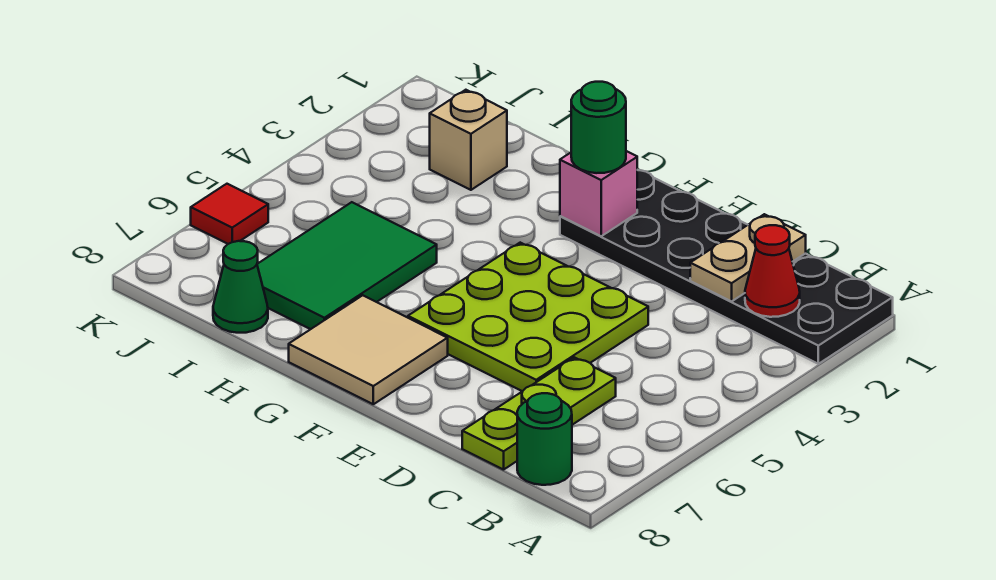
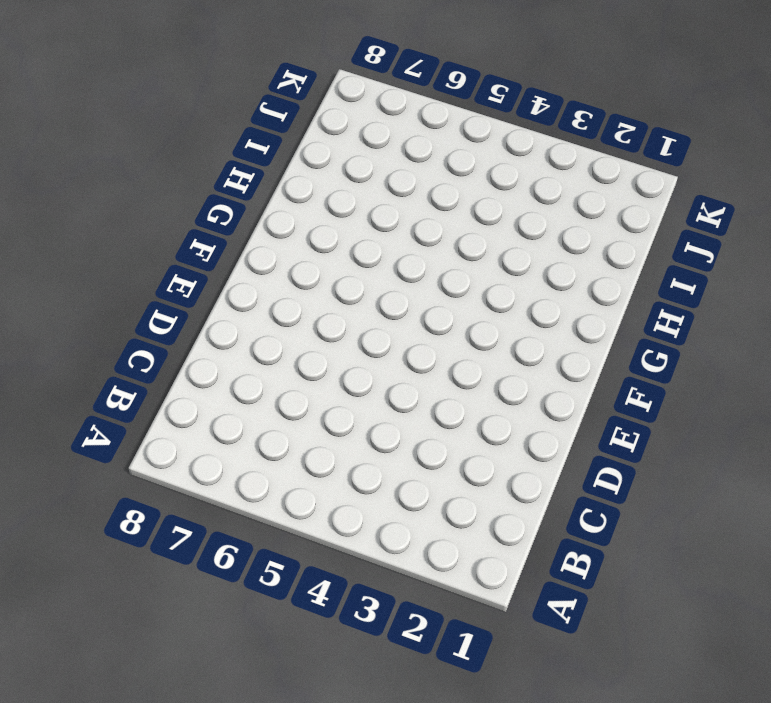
none -> black 2x6 plate [560,170,893,364]
none -> green 1x1 round brick [517,393,572,485]
none -> lime 1x3 plate [462,358,616,470]

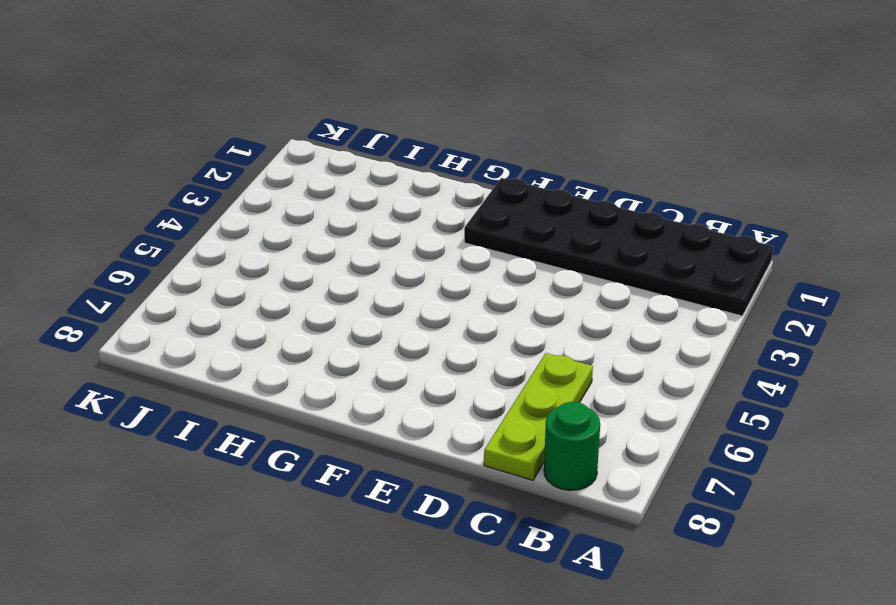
none -> lime 3x3 plate [408,243,648,391]
none -> tan 2x2 tile [289,295,448,404]
none -> green 2x3 tile [257,202,437,329]

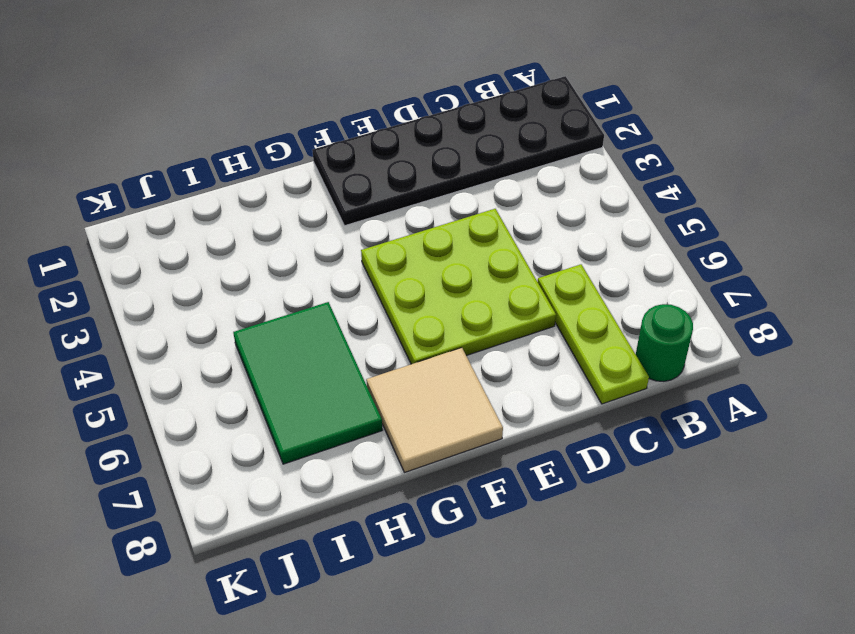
none -> tan 1x1 brick [430,90,507,190]
none -> green 1x1 cone [213,241,268,333]
none -> red 1x1 tile [191,184,268,244]

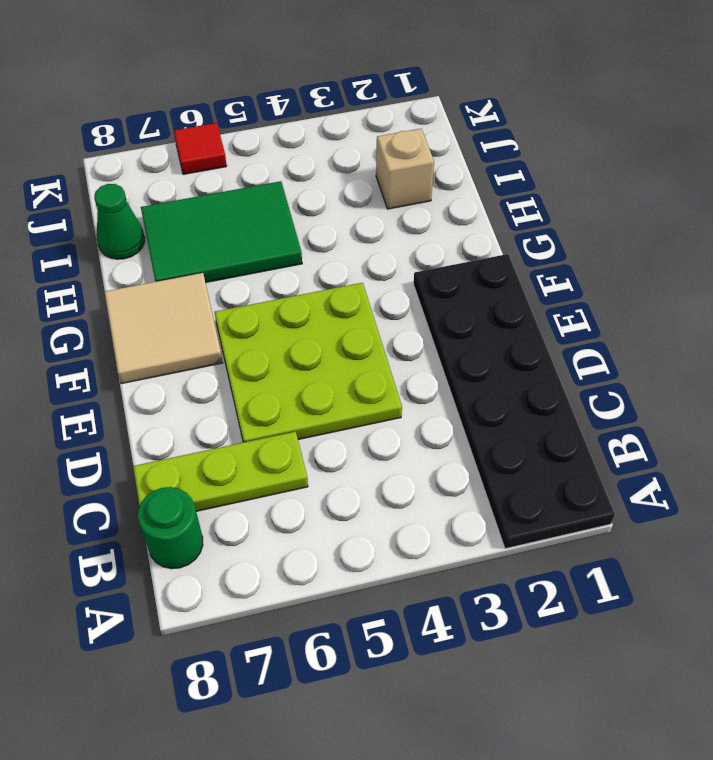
none -> red 1x1 cone [745,225,800,317]
none -> tan 1x2 plate [690,214,806,301]
none -> pink 1x1 brick [560,151,637,236]

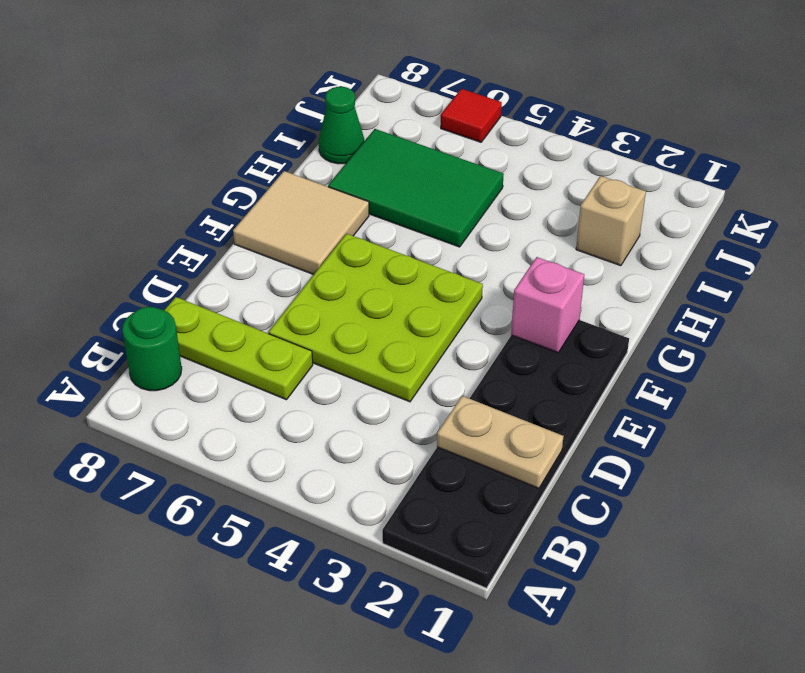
none -> red 1x1 cone [745,225,800,317]
none -> green 1x1 round brick [571,82,626,173]

